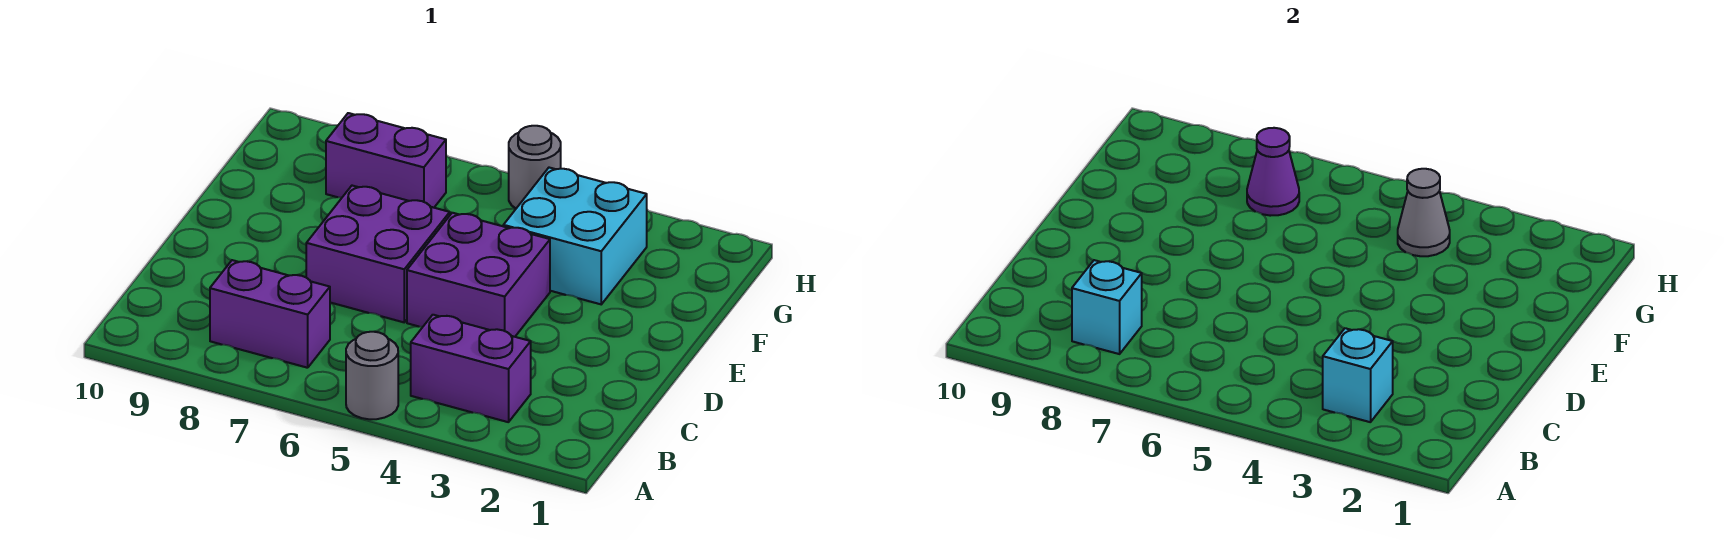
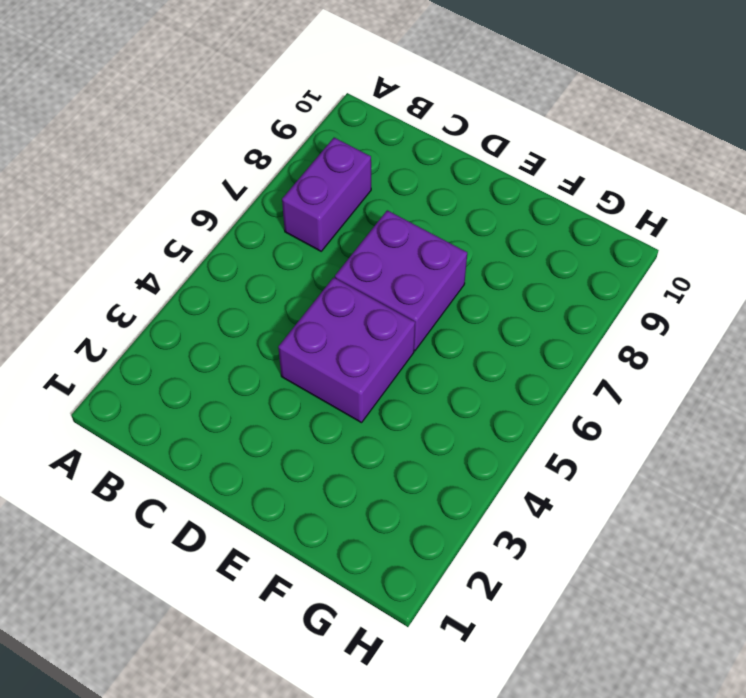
none -> grey 1x1 round brick [346,332,398,419]
none -> purple 1x2 brick [411,315,531,422]
none -> cyan 2x2 brick [503,168,647,304]

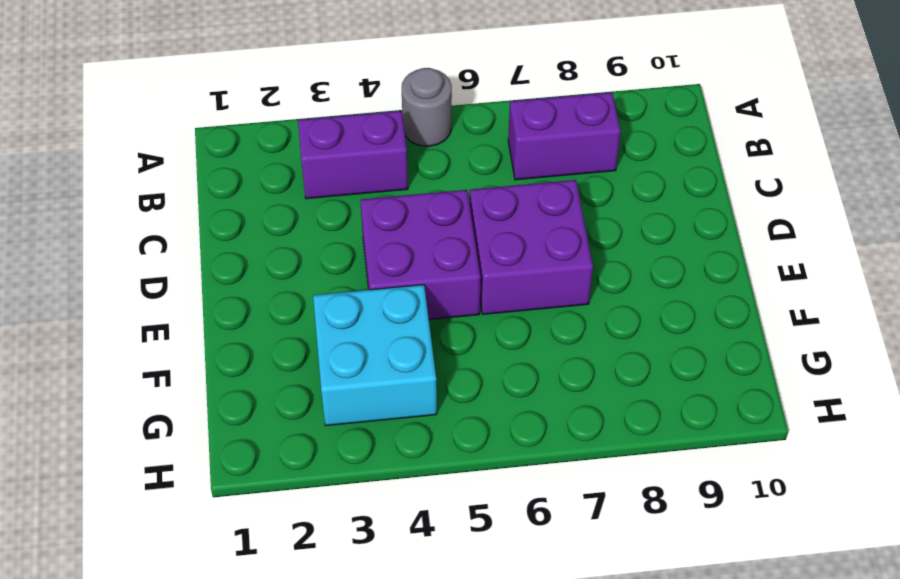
none -> purple 1x2 brick [326,113,446,208]
none -> grey 1x1 round brick [509,126,561,208]
none -> cyan 1x1 brick [1323,328,1393,422]

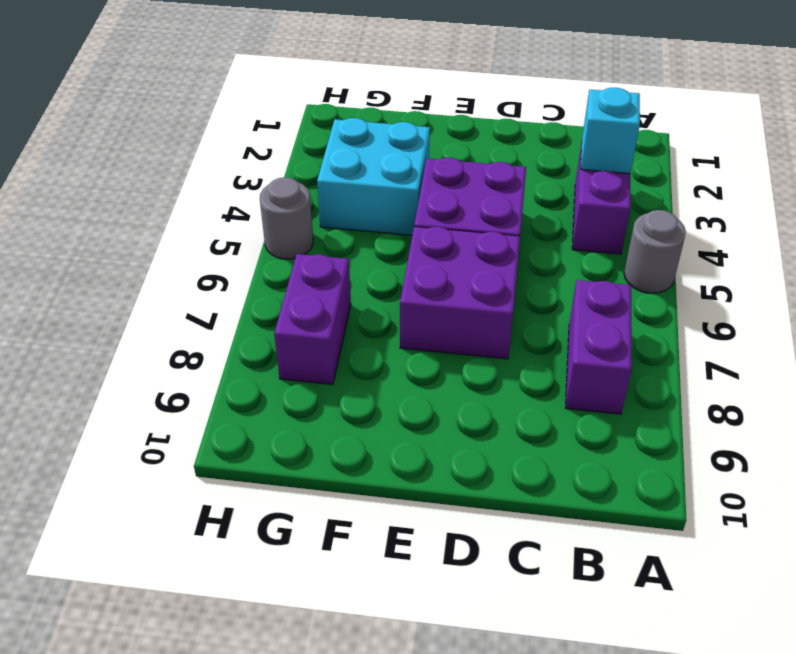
none -> cyan 1x1 brick [1072,260,1142,354]
none -> grey 1x1 cone [1398,169,1450,256]
none -> purple 1x1 cone [1247,128,1299,216]

